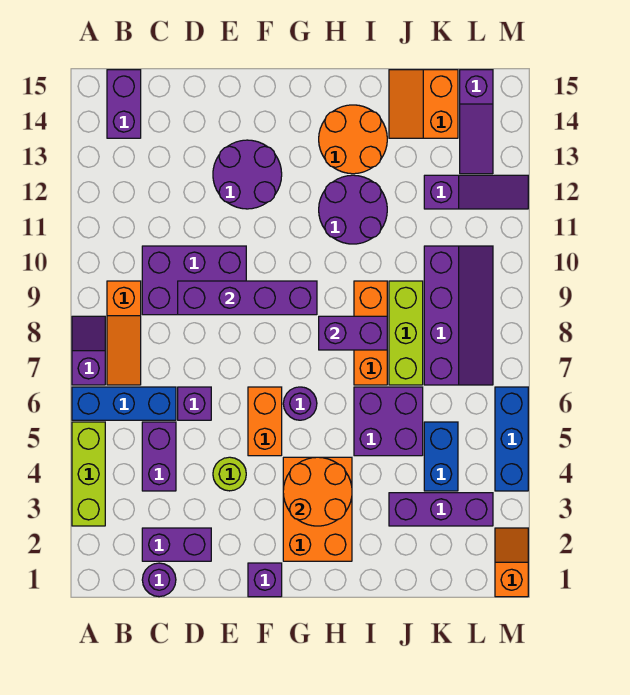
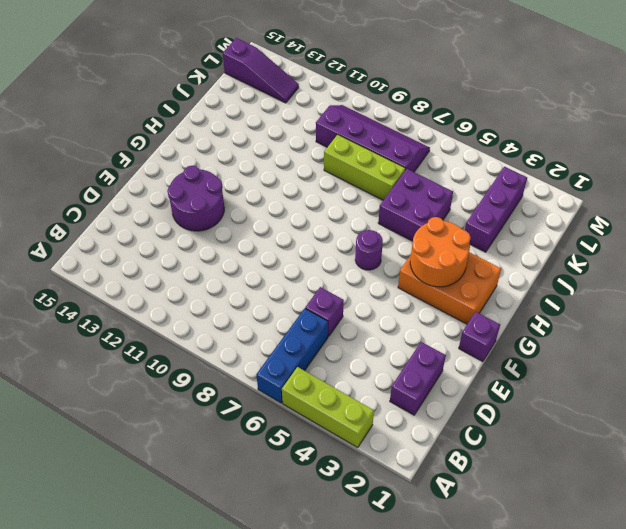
none -> purple 1x2 slope [72,316,105,385]
none -> orange 1x3 slope [107,281,141,385]
none -> purple 1x2 brick [107,70,141,138]
none -> purple 1x1 round brick [142,563,176,597]

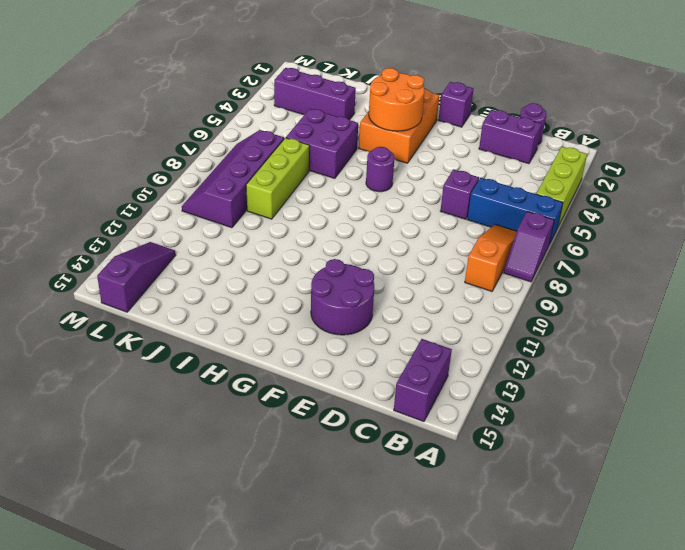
none -> purple 1x2 brick [142,422,176,491]
none -> purple 2x3 brick [142,246,246,315]
none -> lime 1x1 round brick [213,457,246,491]
none -> orange 1x2 brick [248,387,282,456]

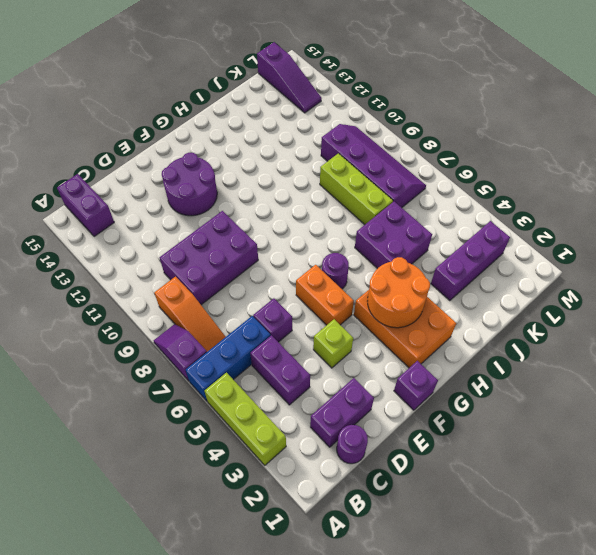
lime 1x1 brick [313,319,353,368] -> lime 1x1 round brick [213,457,246,491]
none -> purple 2x2 round brick [319,175,387,244]
none -> orange 2x2 round brick [319,105,387,174]
none -> orange 1x3 brick [354,281,387,385]
none -> orange 2x2 slope [389,70,458,138]

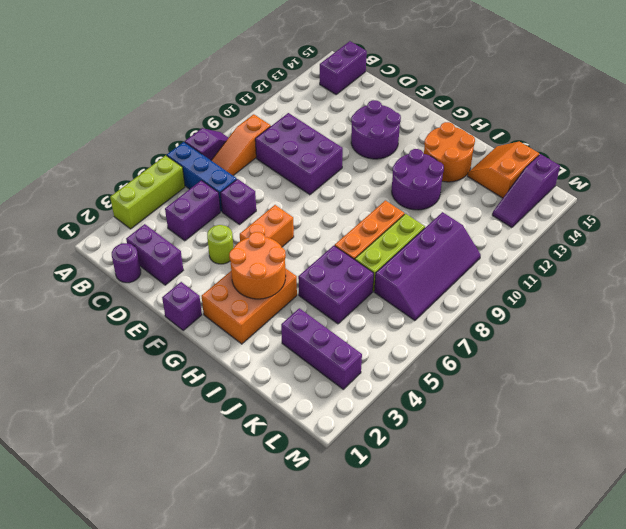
none -> purple 1x1 round brick [283,387,317,420]
none -> blue 1x2 brick [424,422,458,491]
none -> purple 1x3 slope [424,175,528,209]
none -> orange 1x2 slope [495,528,528,597]

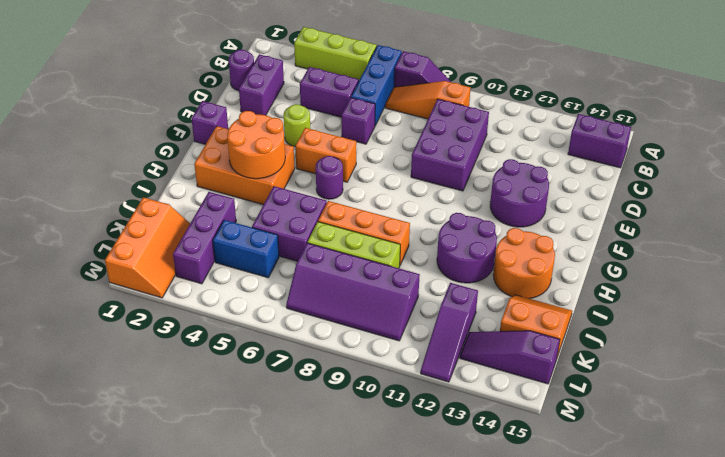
orange 2x3 slope [105,197,190,298] -> orange 1x2 slope [495,528,528,597]
none -> blue 1x3 brick [495,387,528,491]
none -> purple 1x4 brick [178,281,317,315]
none -> purple 1x2 brick [319,316,387,350]

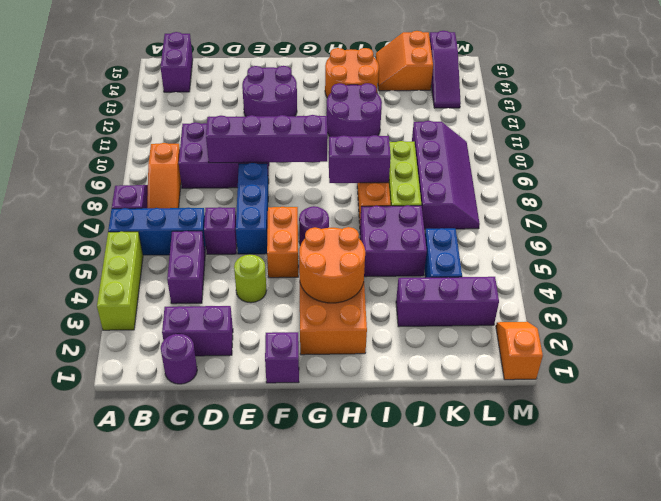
blue 1x3 brick [236,163,268,254] -> blue 1x3 brick moved to [495,387,528,491]
none -> purple 1x3 slope [424,175,528,209]

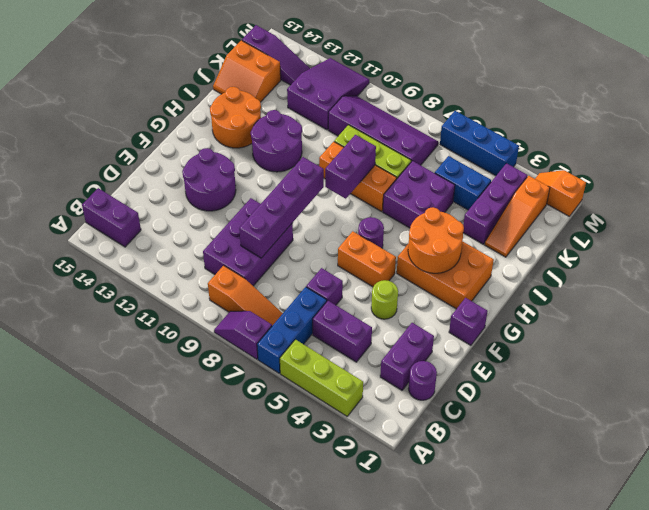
orange 1x3 slope [485,176,550,257] -> none
purple 2x3 slope [287,58,369,130] -> purple 1x3 slope [424,175,528,209]

